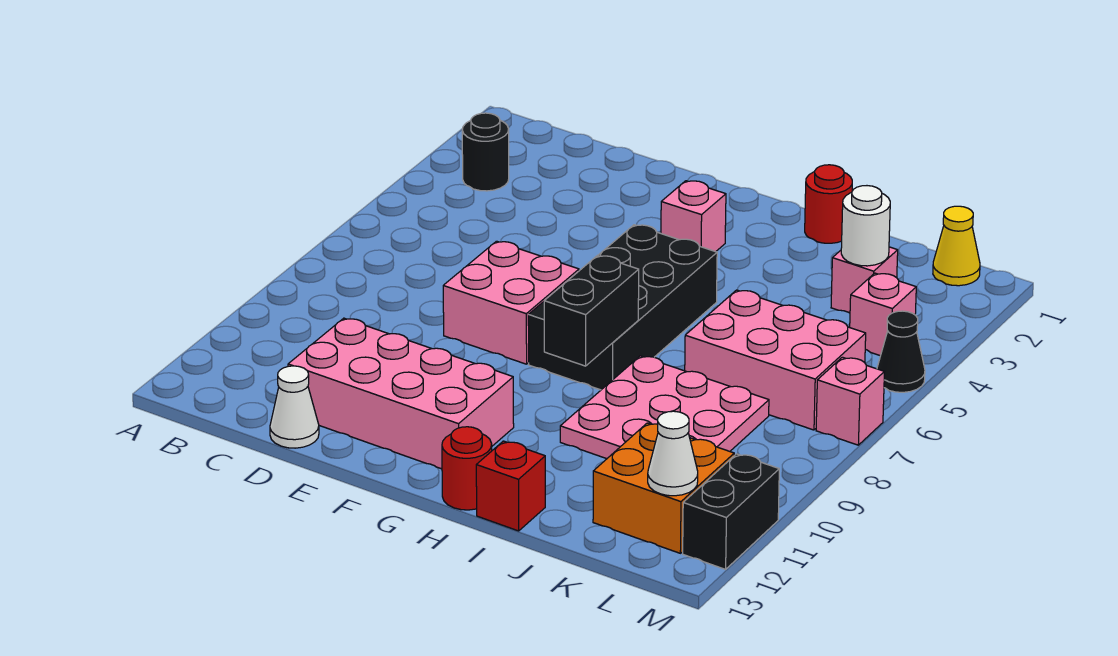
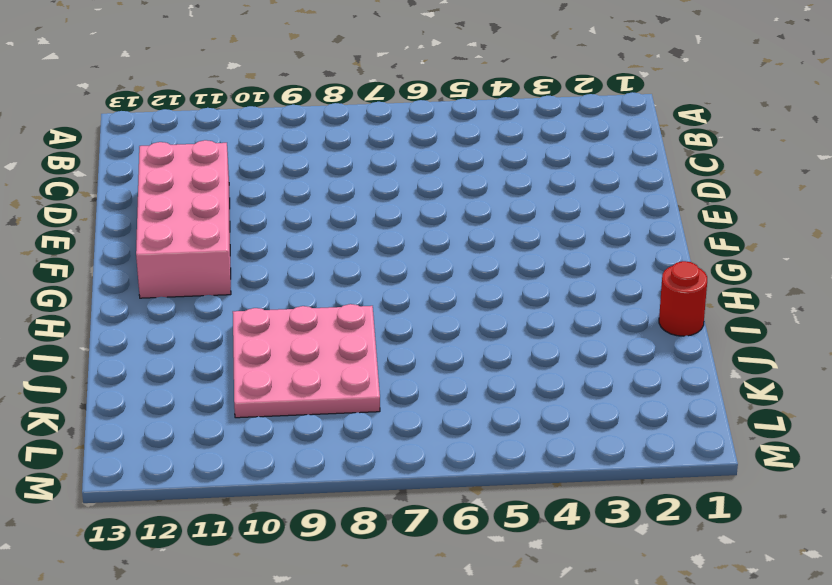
none -> black 1x1 round brick [462,113,509,191]
none -> white 1x1 cone [270,366,319,448]
none -> pink 2x2 brick [443,241,579,364]

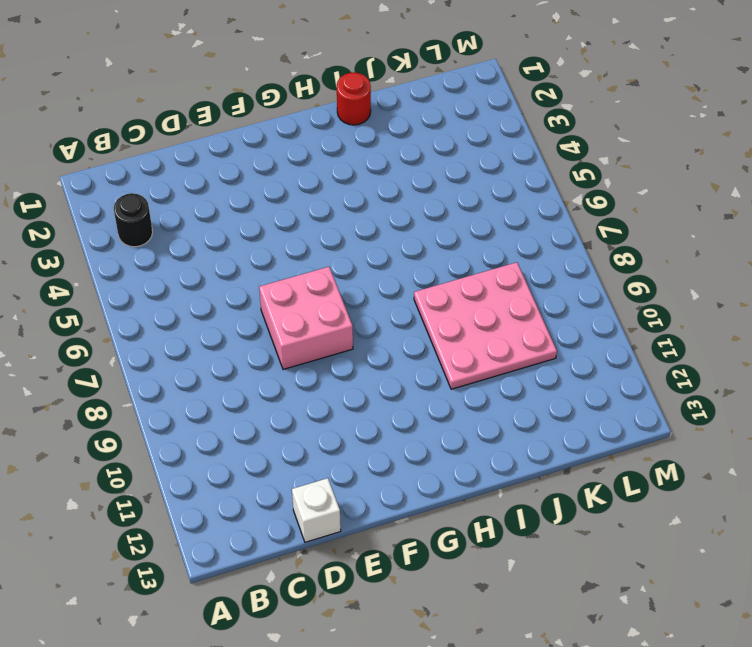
white 1x1 brick [292,478,341,542] -> white 1x1 cone [270,366,319,448]
none -> pink 2x4 brick [288,318,514,469]
none -> pink 1x1 brick [661,181,726,252]
none -> black 2x4 brick [528,225,717,390]

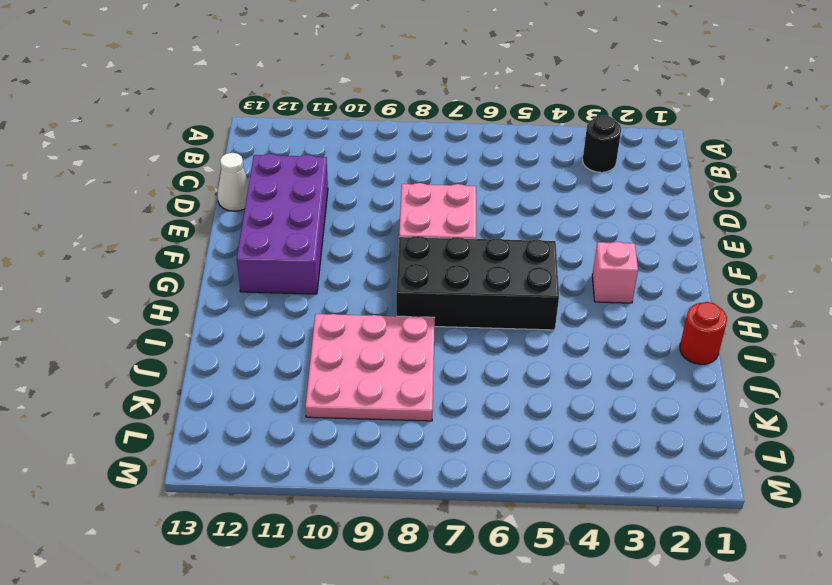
purple 2x4 brick [237,154,328,294] -> pink 2x4 brick [288,318,514,469]
none -> red 1x1 round brick [442,427,492,510]
none -> red 1x1 brick [476,441,545,531]
none -> pink 2x3 brick [685,290,866,430]

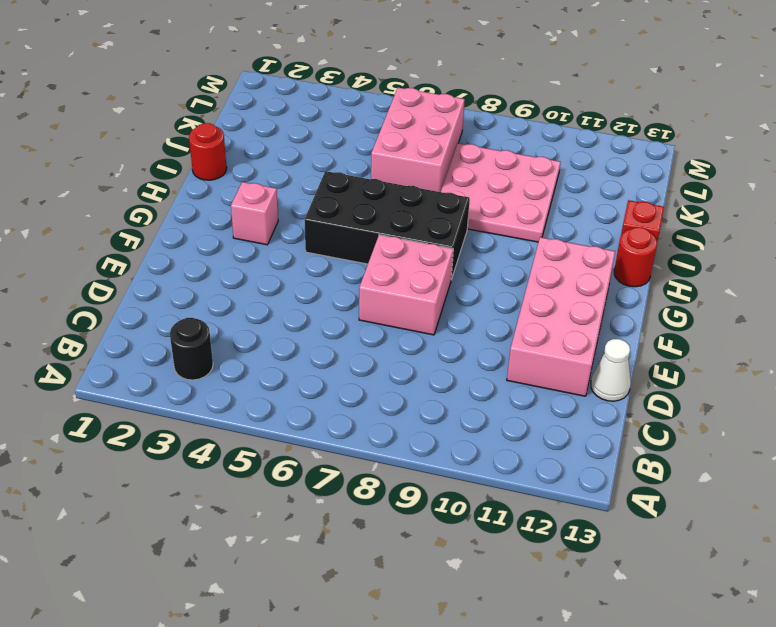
none -> pink 1x1 brick [831,247,898,313]
none -> orange 2x2 brick [593,423,734,553]
none -> yellow 1x1 cone [933,206,980,286]

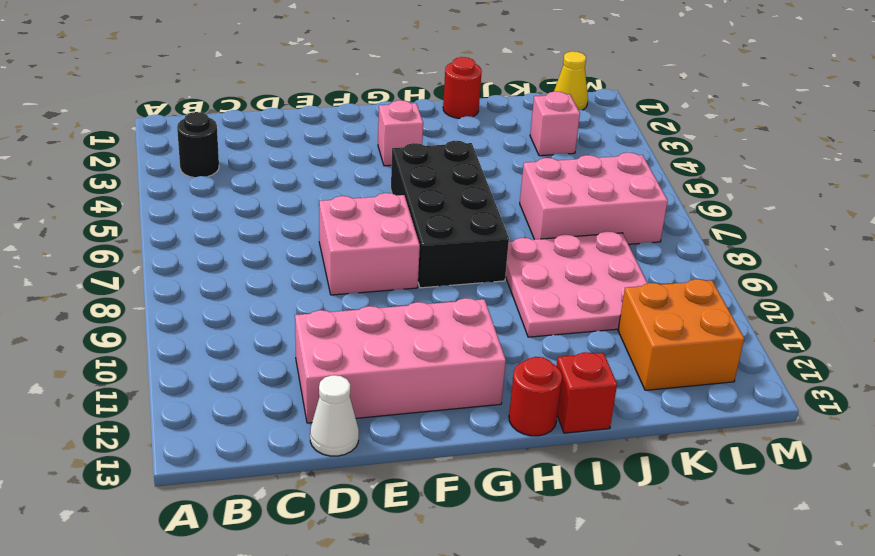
none -> pink 1x1 brick [850,273,916,356]
none -> black 1x1 cone [877,311,925,392]
none -> pink 1x1 brick [816,357,884,445]

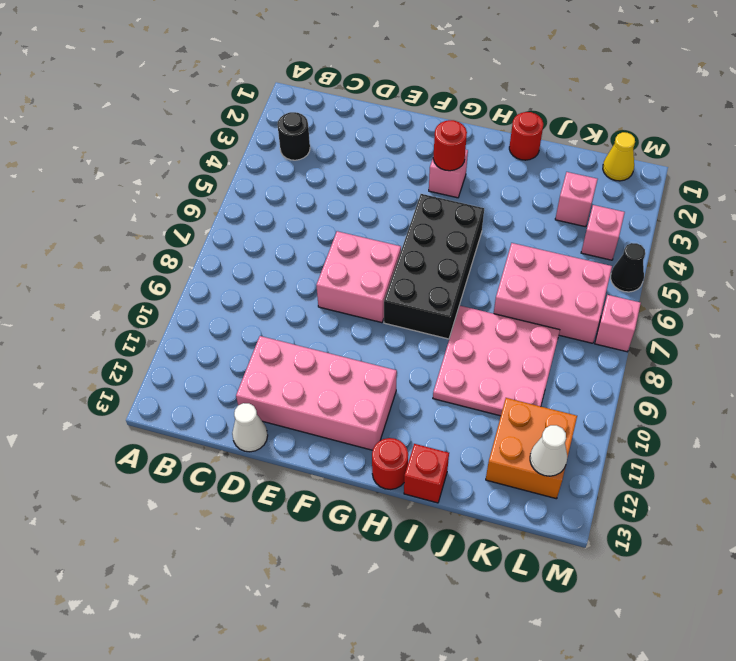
red 1x1 round brick [433,120,467,171] -> none
none -> black 1x2 brick [683,454,779,569]
none -> black 1x2 brick [544,255,639,366]
none -> white 1x1 round brick [841,186,890,266]

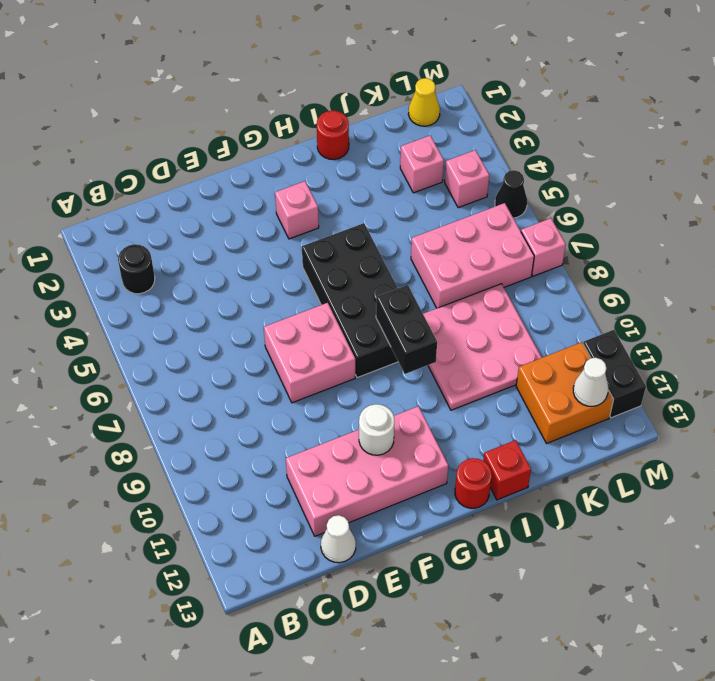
white 1x1 round brick [359,404,394,455] -> white 1x1 round brick moved to [841,186,890,266]

